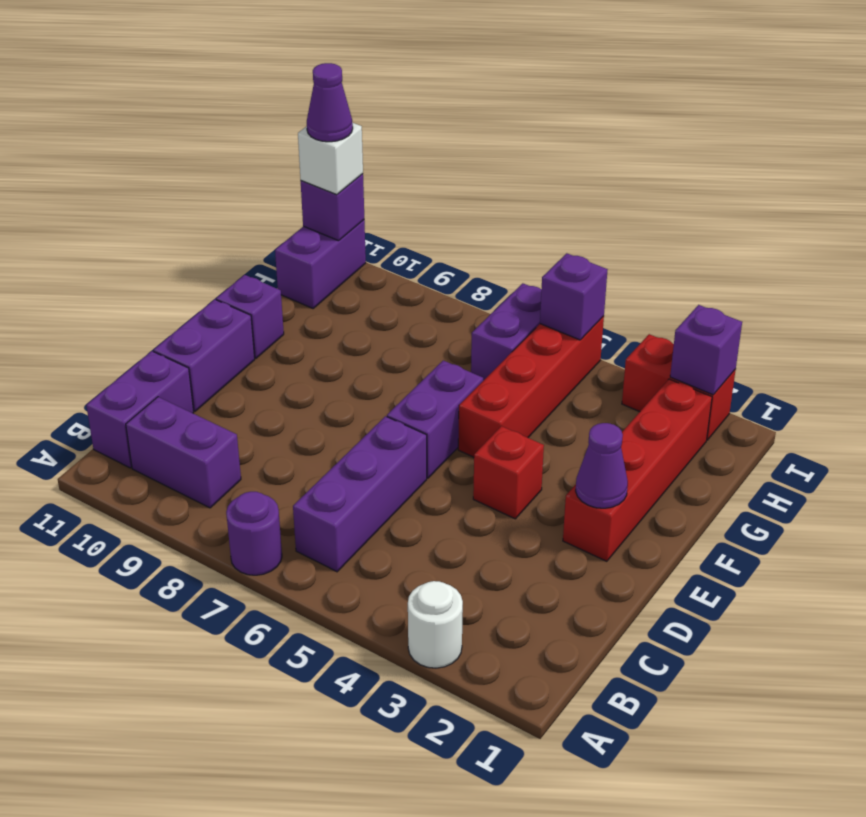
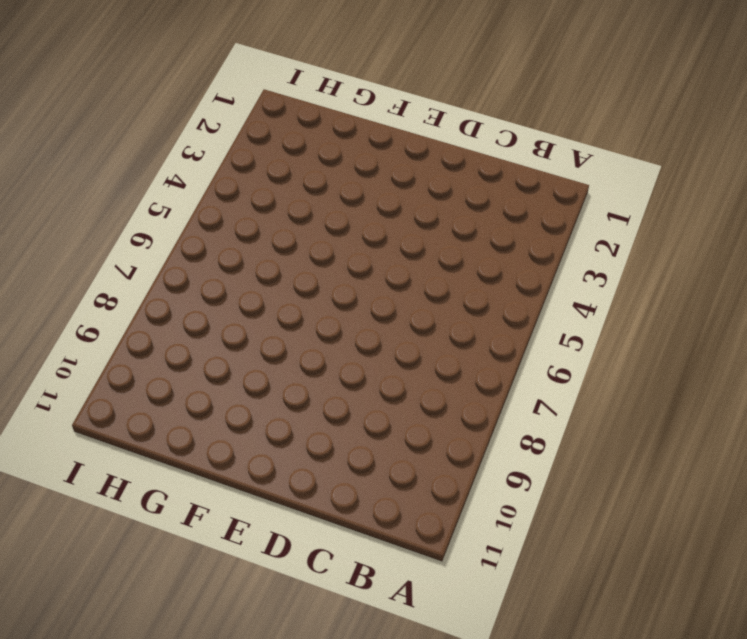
none -> white 1x1 round brick [408,581,463,668]
none -> purple 1x1 round brick [226,492,282,575]
none -> purple 1x3 brick [293,416,427,572]

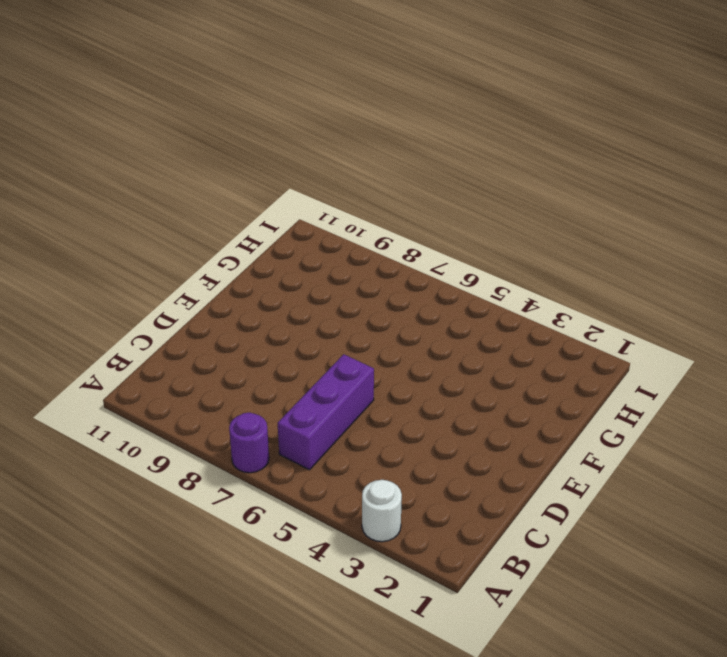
none -> purple 1x2 brick [126,397,241,508]
none -> purple 1x2 brick [86,351,194,468]
none -> purple 1x2 brick [153,299,255,411]

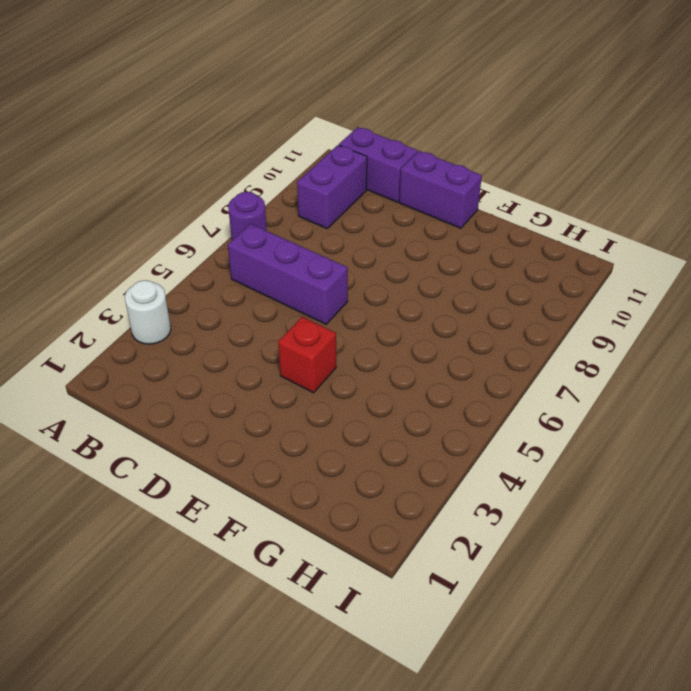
none -> red 1x4 brick [563,379,712,561]
none -> purple 1x2 brick [387,361,483,478]
none -> red 1x4 brick [458,316,604,457]

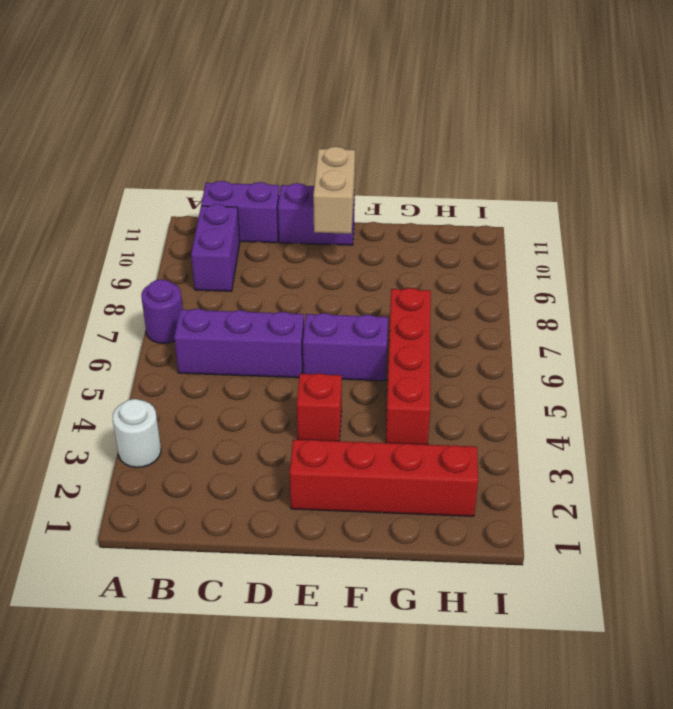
tan 1x2 brick [313,147,355,234] -> none
red 1x4 brick [386,288,431,445] -> red 1x4 brick turned to [458,316,604,457]
none -> purple 1x1 brick [216,275,284,358]
none -> purple 1x2 brick [471,283,542,381]
none -> purple 1x2 brick [275,220,366,308]

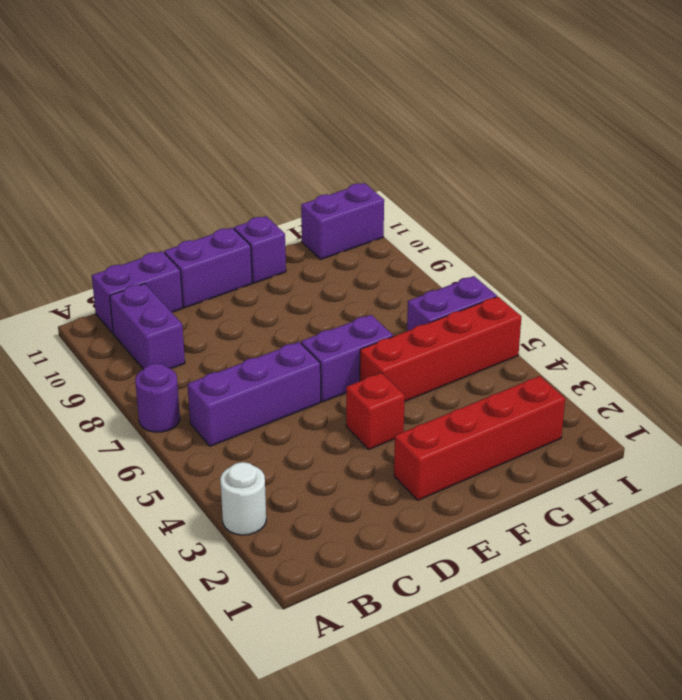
none -> red 1x2 brick [622,334,736,440]
none -> purple 1x1 cone [576,423,628,508]
none -> purple 1x1 brick [670,305,742,395]

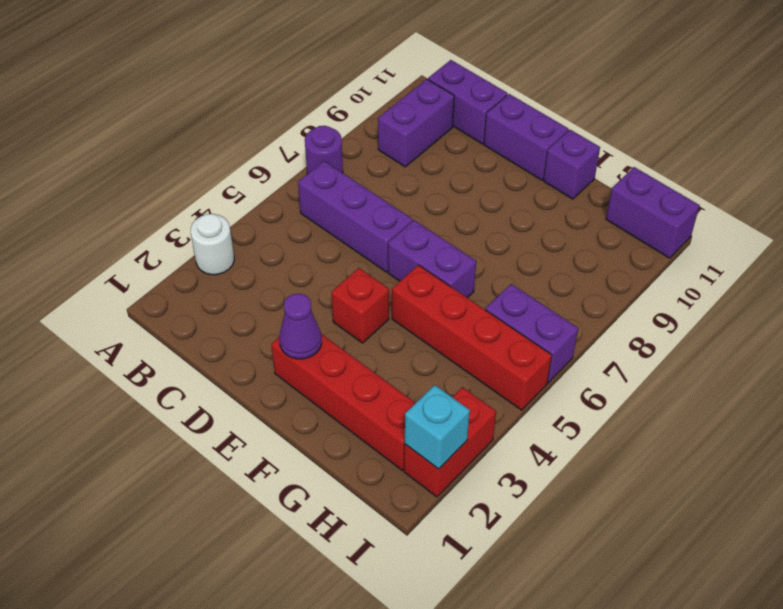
cyan 1x1 brick [405,385,470,469] -> purple 1x1 brick [670,305,742,395]
none -> purple 1x1 brick [540,253,608,340]
none -> purple 1x1 brick [301,174,364,241]
none -> white 1x1 brick [298,123,363,194]

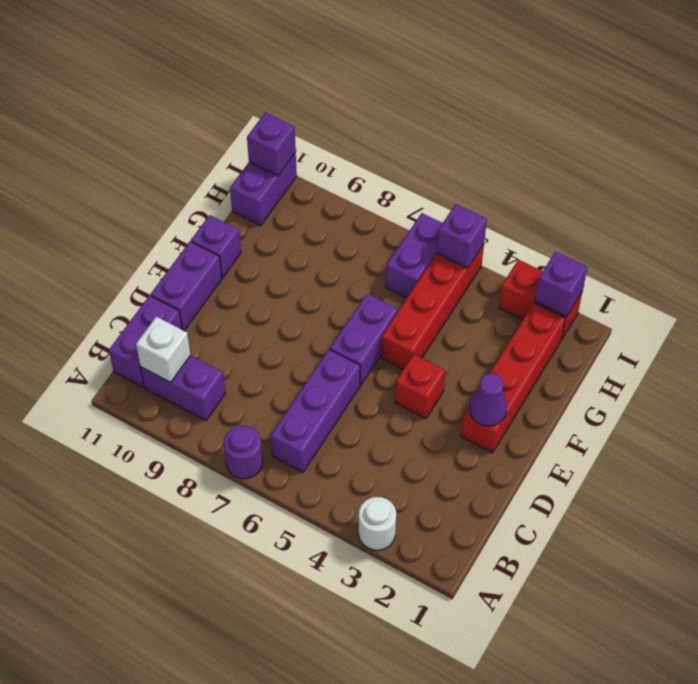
white 1x1 brick [136,317,190,382] -> white 1x1 brick moved to [298,123,363,194]
none -> purple 1x1 cone [307,63,353,142]

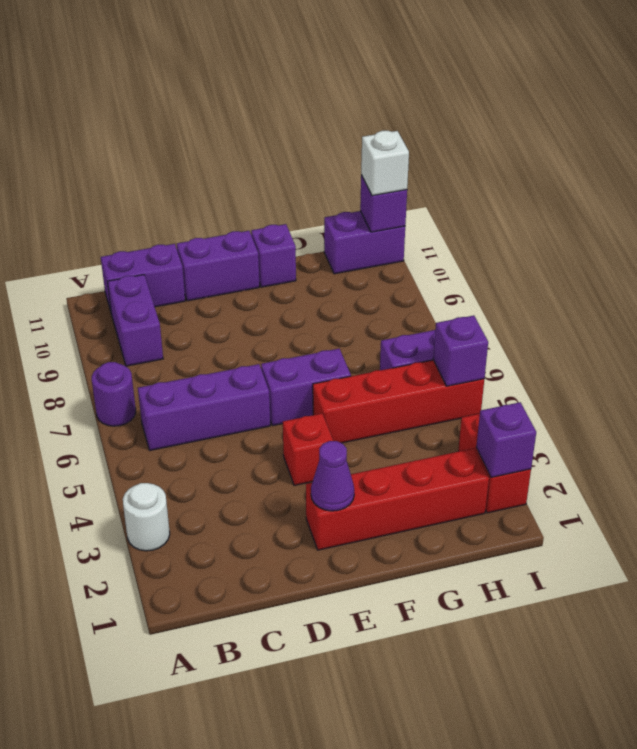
none -> purple 1x1 cone [307,63,353,142]

